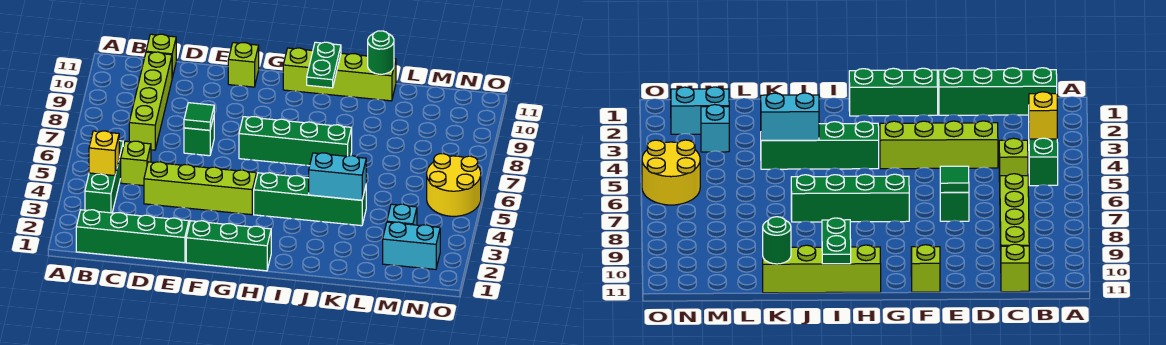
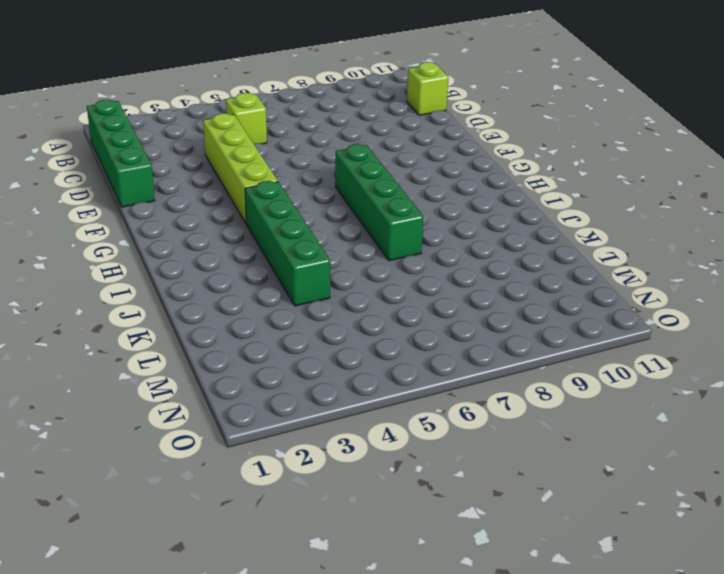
none -> green 1x3 brick [85,141,123,213]
none -> lime 1x4 brick [129,52,172,150]
none -> green 1x1 brick [184,117,214,156]

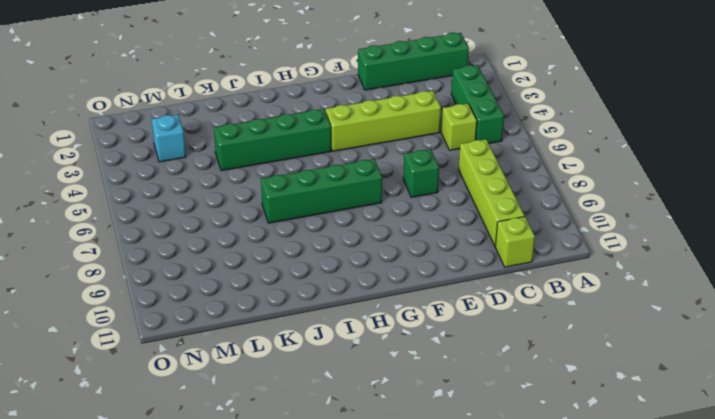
none -> green 1x3 brick [186,221,271,271]
none -> lime 1x1 brick [228,43,259,87]
none -> lime 1x4 brick [283,48,396,101]

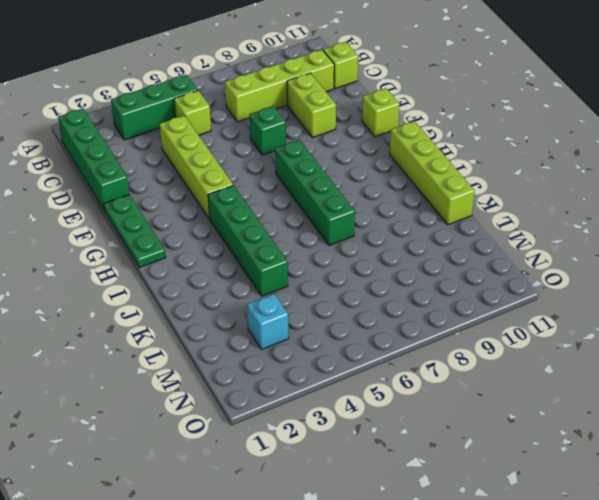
lime 1x2 brick [287,73,336,138] -> none
green 1x3 plate [104,194,166,268] -> green 1x3 brick [186,221,271,271]
none -> cyan 1x2 brick [383,222,440,269]
none -> yellow 2x2 round brick [427,154,481,216]
none -> yellow 1x1 brick [89,131,119,176]

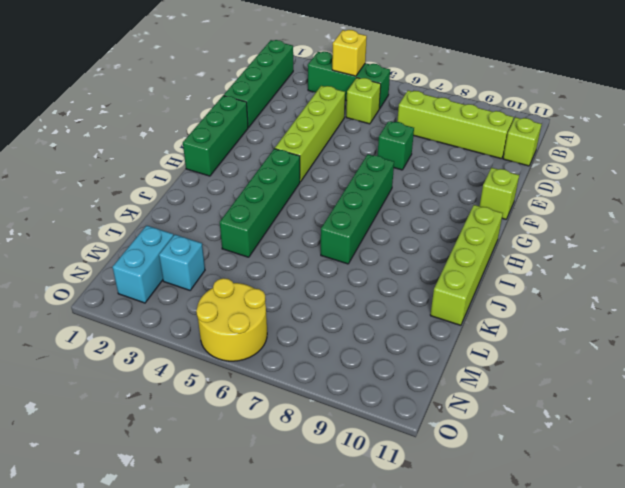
none -> green 1x1 tile [184,103,214,130]
none -> green 1x2 plate [307,42,341,88]
none -> cyan 1x2 brick [309,153,366,200]

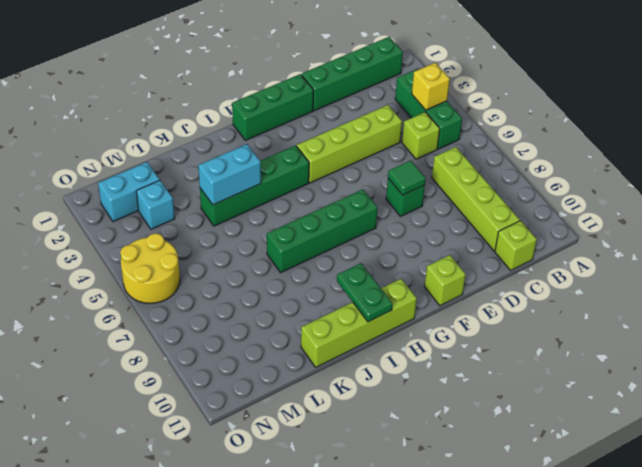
none -> green 1x1 round brick [368,31,394,74]

